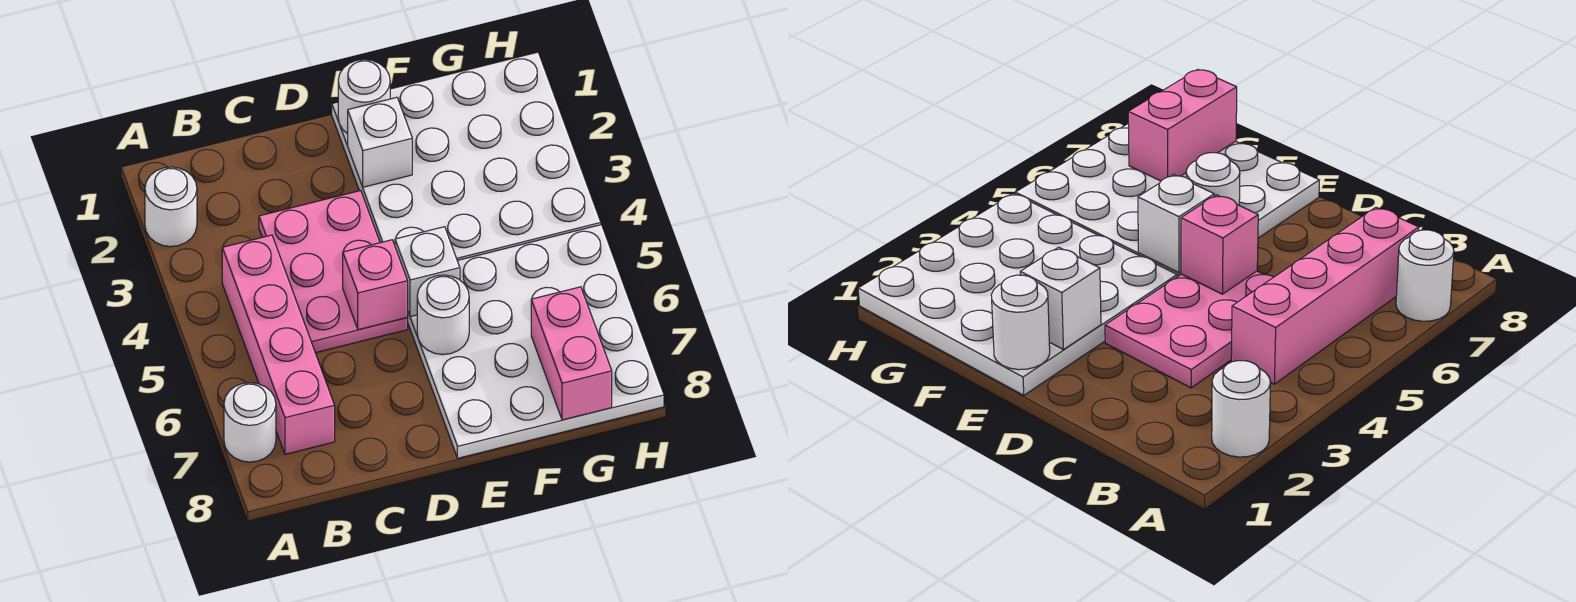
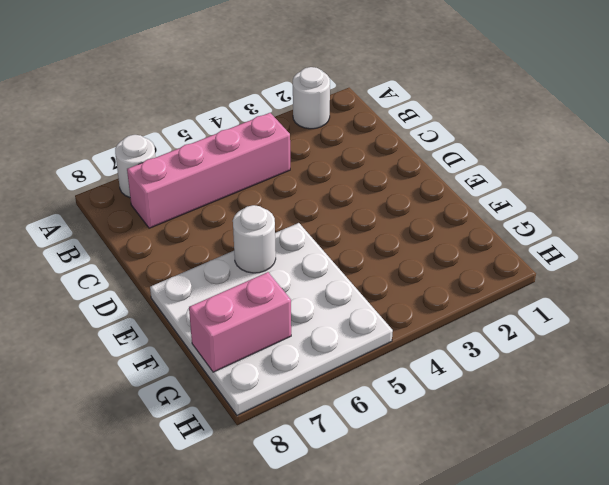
none -> pink 2x3 plate [259,191,408,353]
none -> white 4x4 plate [332,52,601,260]
none -> pink 1x1 brick [343,240,408,330]

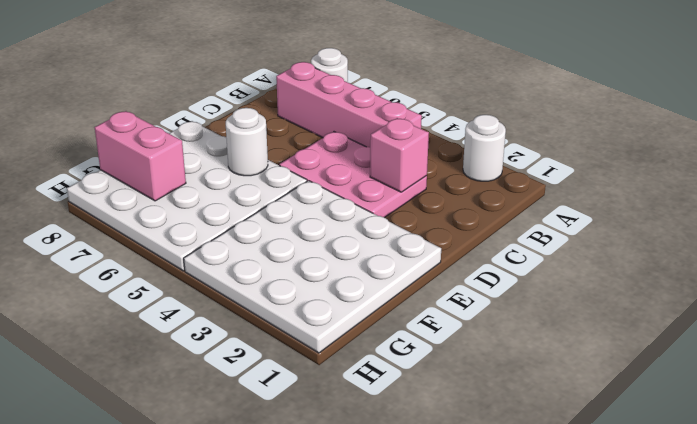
pink 1x1 brick [370,118,429,192] -> pink 1x1 brick moved to [343,240,408,330]
none -> white 1x1 round brick [338,59,390,134]
none -> white 1x1 brick [348,97,412,187]
none -> white 1x1 brick [395,227,460,317]

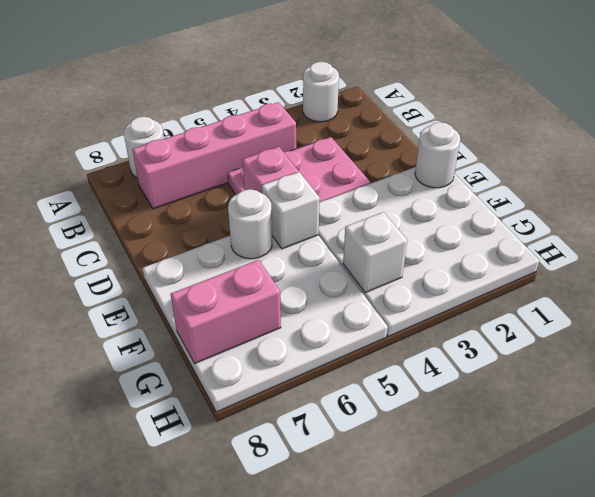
white 1x1 brick [343,212,407,293] -> white 1x1 brick moved to [348,97,412,187]

